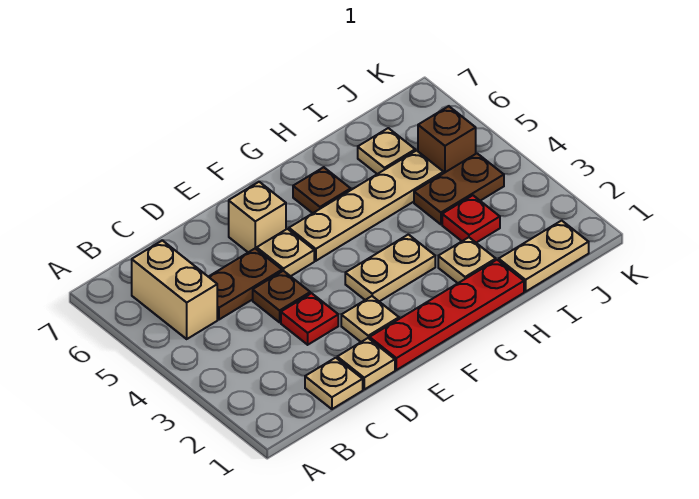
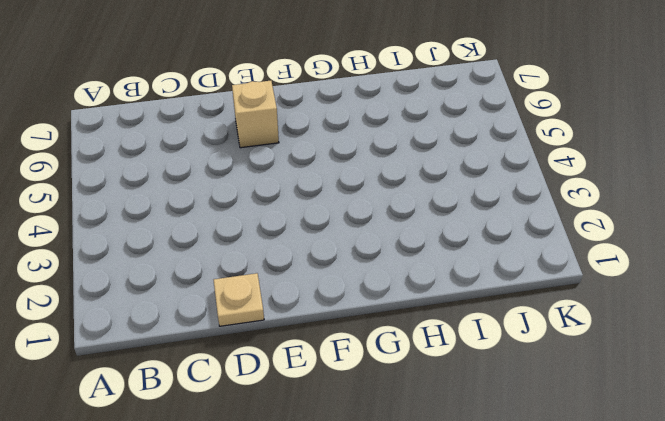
none -> tan 1x2 brick [132,240,217,339]
none -> tan 1x1 plate [305,358,363,409]
none -> brown 1x2 plate [209,249,282,320]

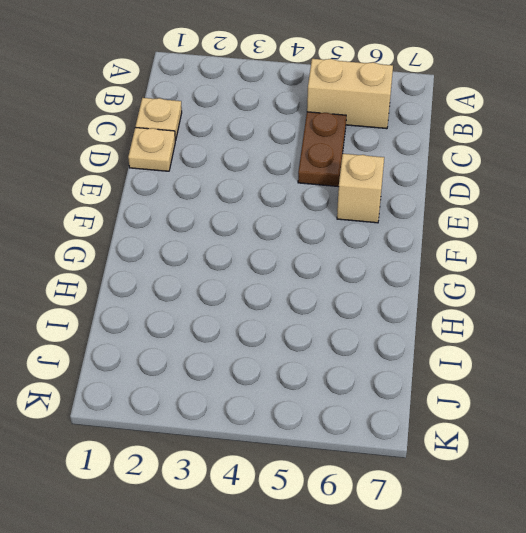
none -> red 1x1 plate [281,293,338,345]
none -> brown 1x1 plate [253,271,310,322]
none -> red 1x4 plate [370,260,524,370]

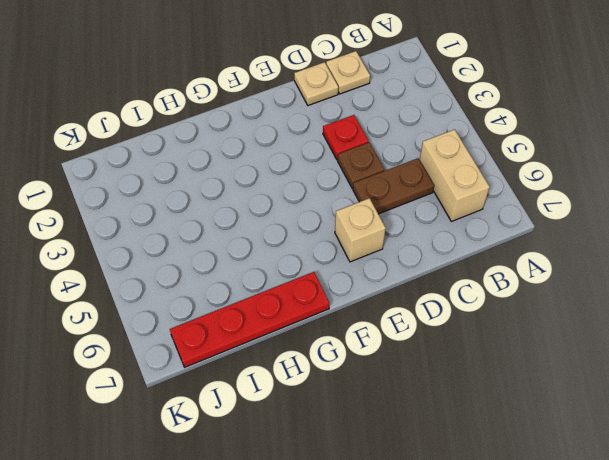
red 1x4 plate [170,272,329,367] -> red 1x4 plate moved to [370,260,524,370]
none -> tan 1x1 plate [341,296,399,342]
none -> tan 1x1 plate [257,229,314,276]
none -> tan 1x2 plate [345,234,435,302]

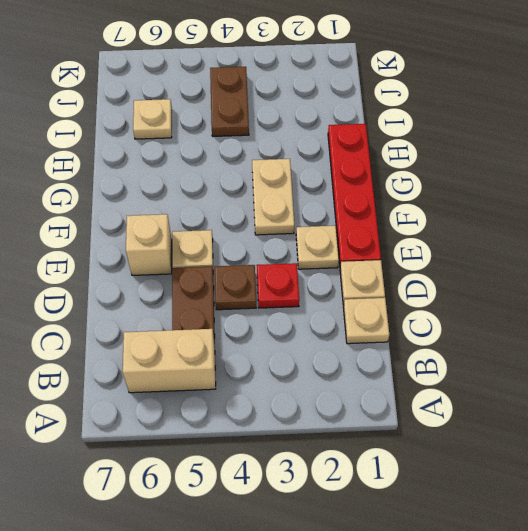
none -> tan 1x4 plate [289,151,443,261]
none -> brown 1x1 plate [293,167,351,213]
none -> tan 1x1 plate [438,237,496,283]

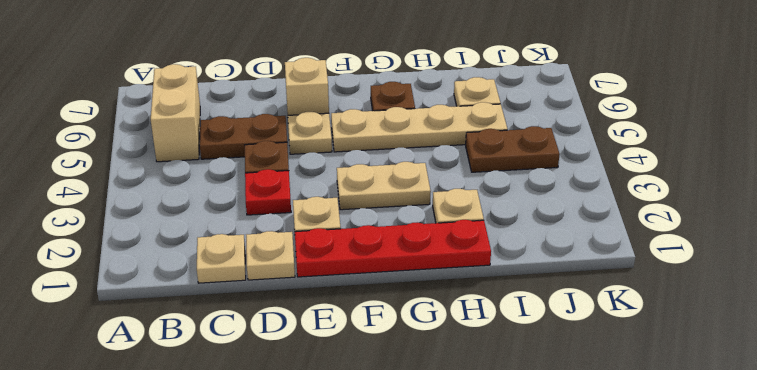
none -> tan 1x2 plate [499,220,589,292]
none -> red 1x1 plate [442,195,500,243]
none -> brown 1x1 brick [418,106,476,173]

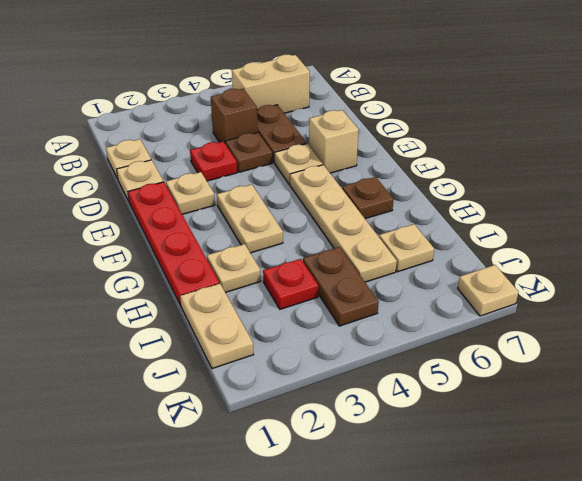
brown 1x1 brick [211,89,258,142] -> brown 1x1 brick moved to [418,106,476,173]
tan 1x1 plate [458,265,518,316] -> none

